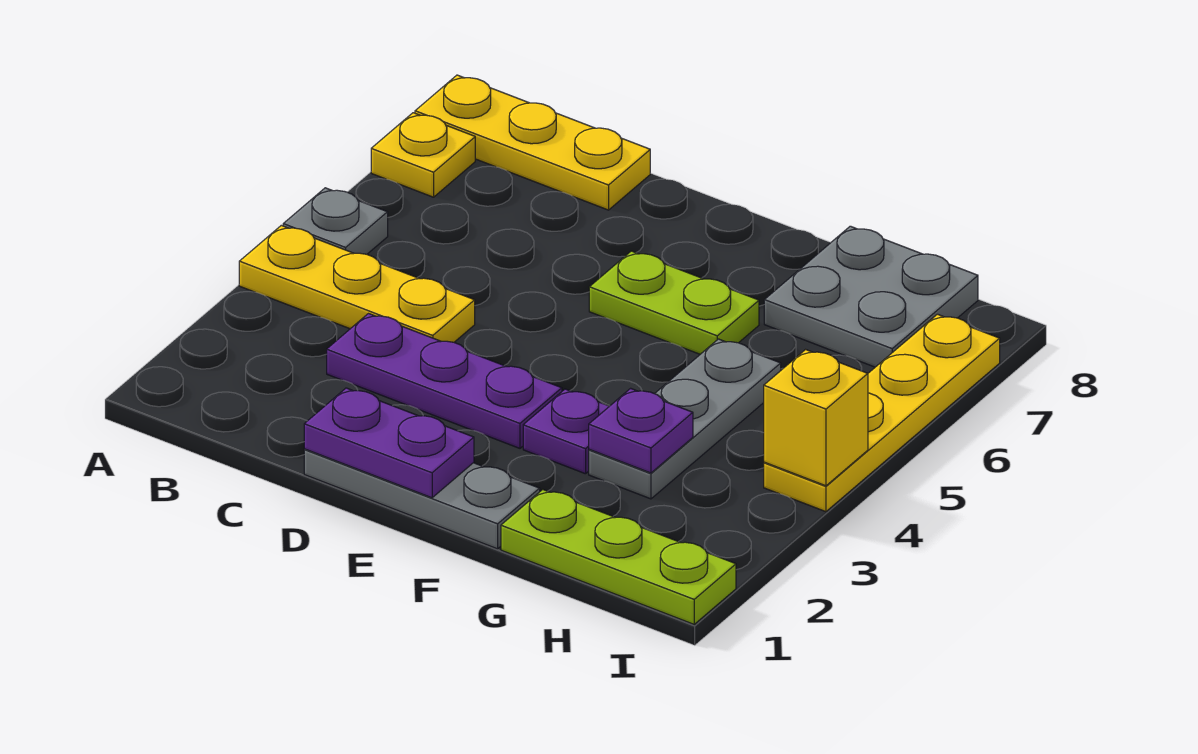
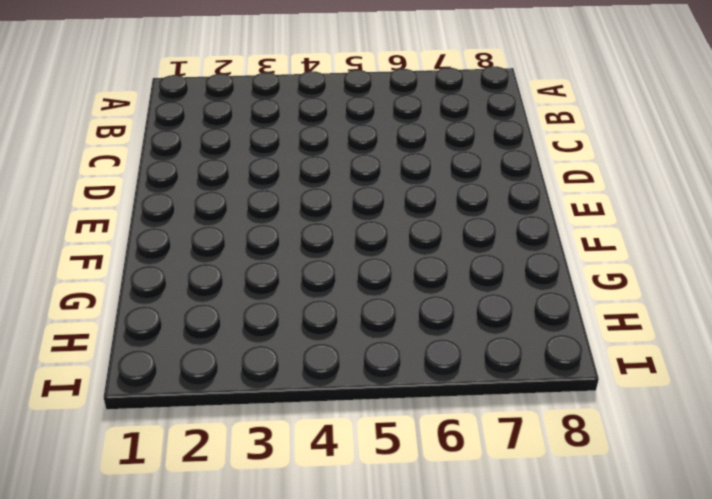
none -> yellow 1x3 plate [239,225,475,342]
none -> grey 1x1 plate [283,188,388,254]
none -> yellow 1x1 plate [371,113,475,197]

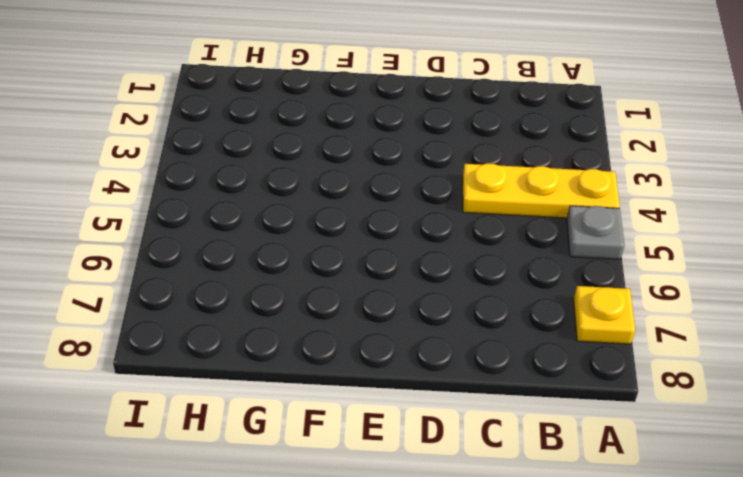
none -> yellow 1x3 plate [415,75,650,210]
none -> purple 1x3 plate [327,314,562,448]
none -> grey 1x3 plate [304,449,540,549]

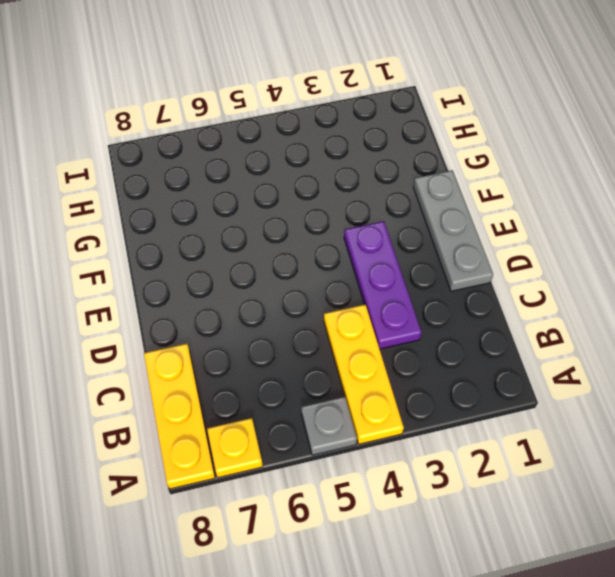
none -> lime 1x2 plate [589,251,759,354]
none -> purple 1x1 plate [523,389,609,474]
none -> lime 1x3 plate [501,490,736,624]

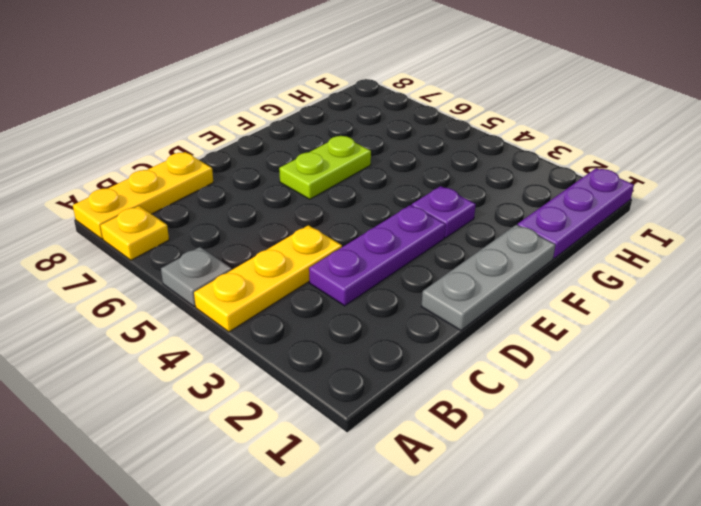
purple 1x3 plate [518,168,634,258] -> lime 1x3 plate [501,490,736,624]
none -> grey 1x3 plate [589,339,781,499]
none -> grey 2x2 plate [764,226,978,367]
none -> yellow 1x4 plate [764,314,1000,512]

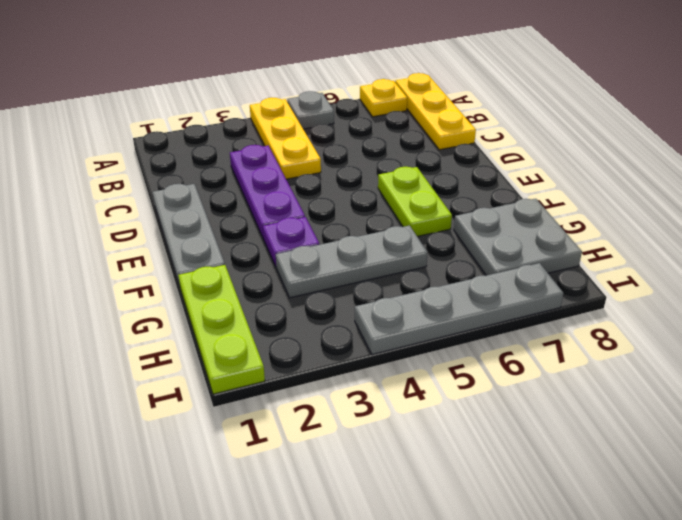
grey 1x4 plate [355,263,563,354] -> yellow 1x4 plate [764,314,1000,512]
none -> purple 1x2 plate [304,388,474,498]
none -> purple 1x1 plate [589,388,693,473]
none -> yellow 1x1 brick [764,350,868,486]

